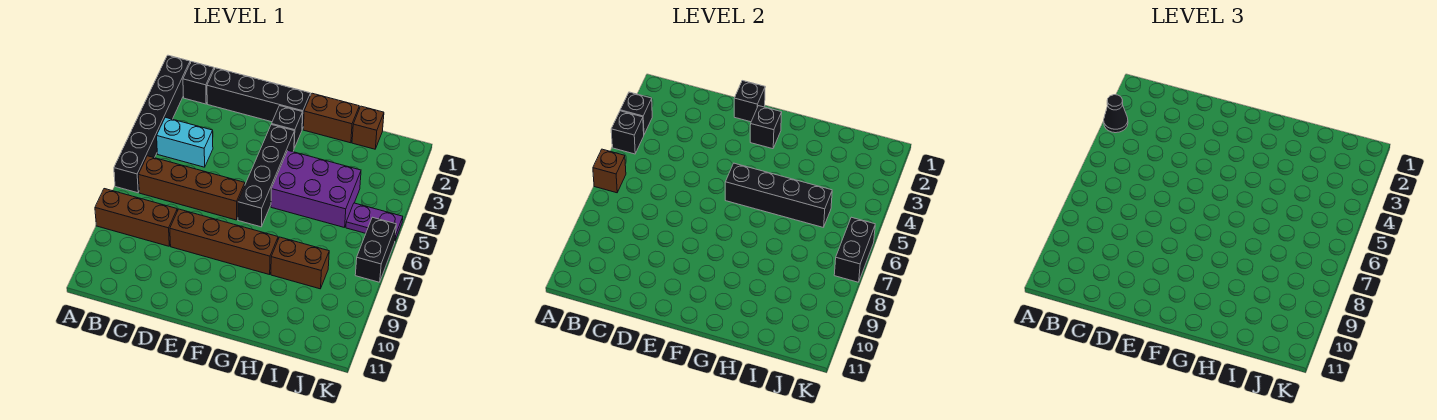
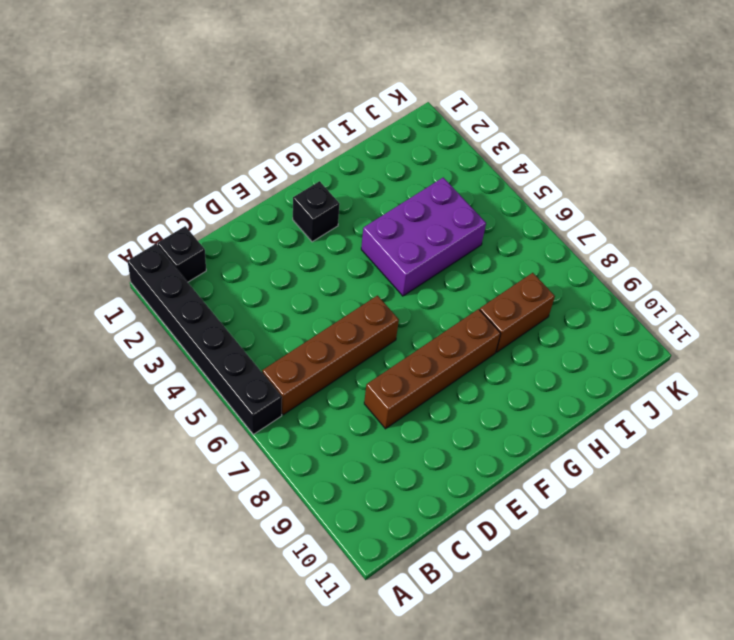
none -> brown 1x3 brick [95,189,177,246]
none -> cyan 1x2 brick [157,117,213,167]
none -> black 1x4 brick [207,68,310,129]

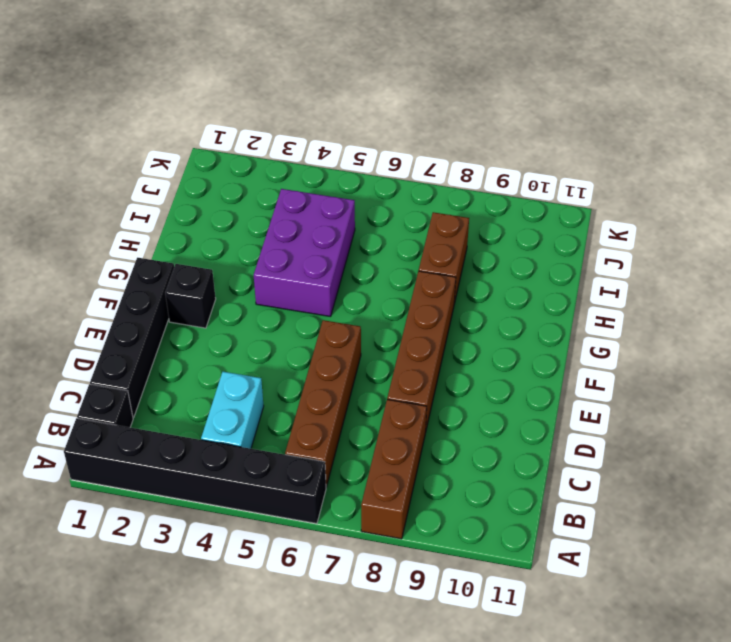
none -> black 1x4 brick [238,124,294,227]
none -> brown 1x2 brick [303,93,359,143]
none -> brown 1x1 brick [352,106,384,149]

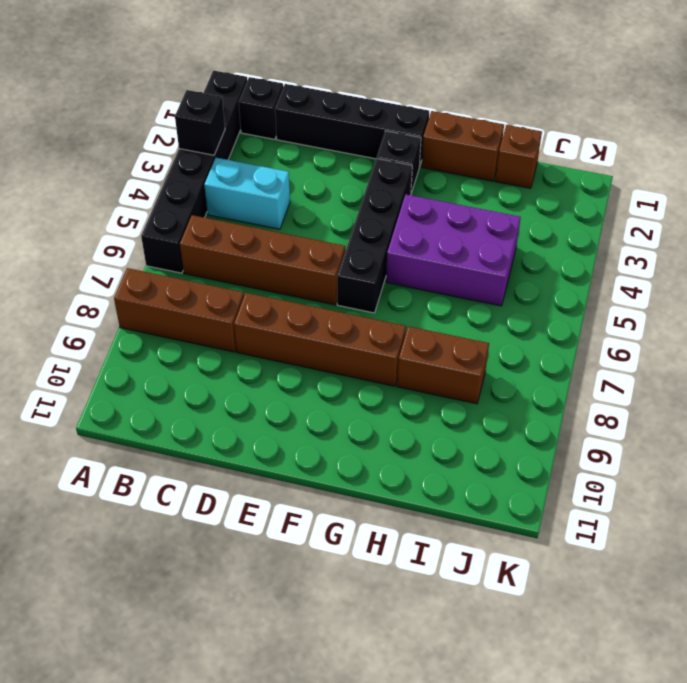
none -> purple 1x2 plate [346,203,403,240]
none -> black 1x2 brick [355,217,396,282]
none -> black 1x1 brick [611,111,644,154]

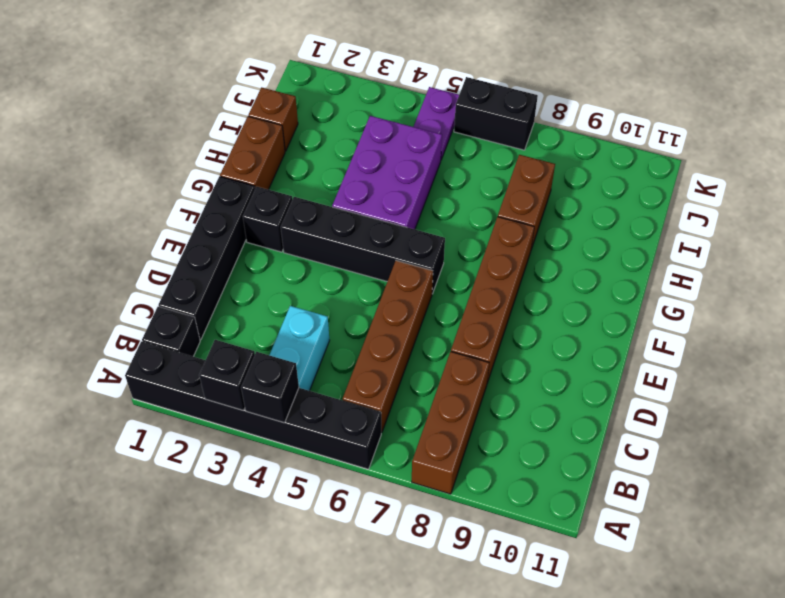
none -> brown 1x1 brick [593,149,626,193]
none -> black 1x1 brick [734,81,765,122]
none -> black 1x1 brick [750,106,782,149]

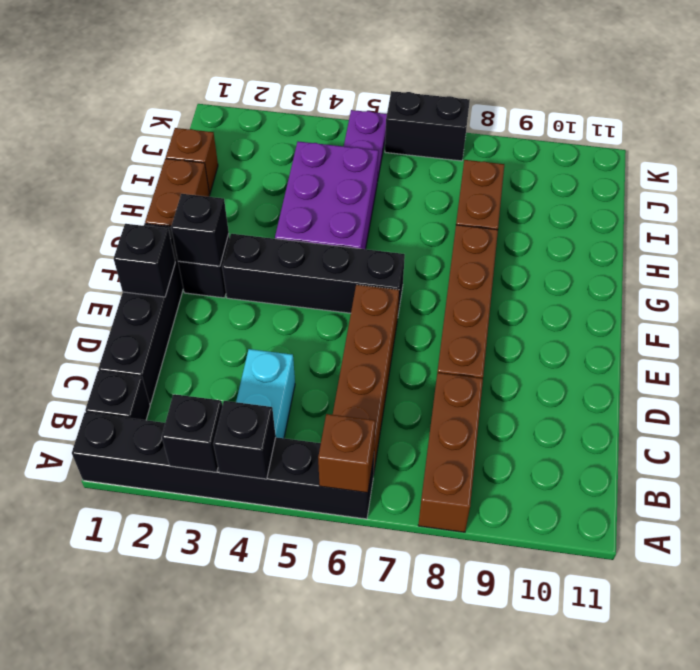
none -> black 1x4 brick [725,163,832,228]
none -> black 1x2 brick [834,217,875,282]
none -> black 1x1 cone [1104,95,1128,133]

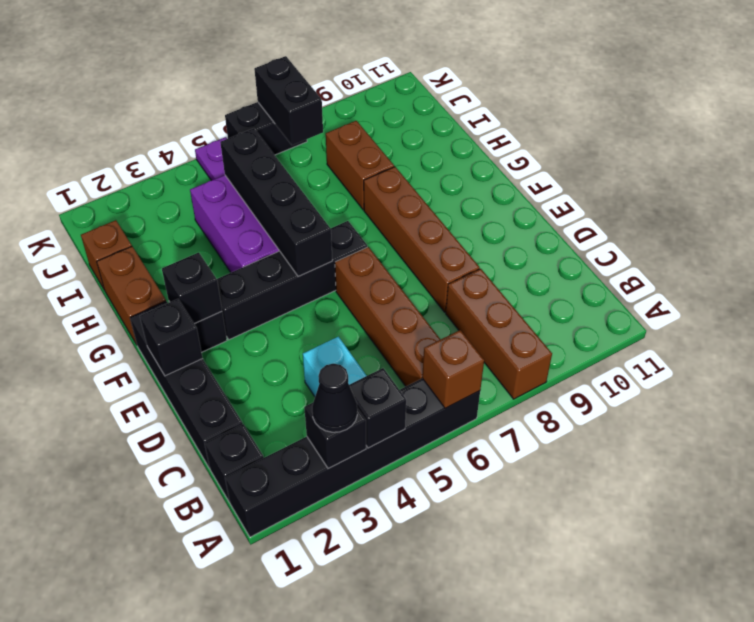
black 1x2 brick [254,56,323,145] -> black 1x2 brick turned to [834,217,875,282]

